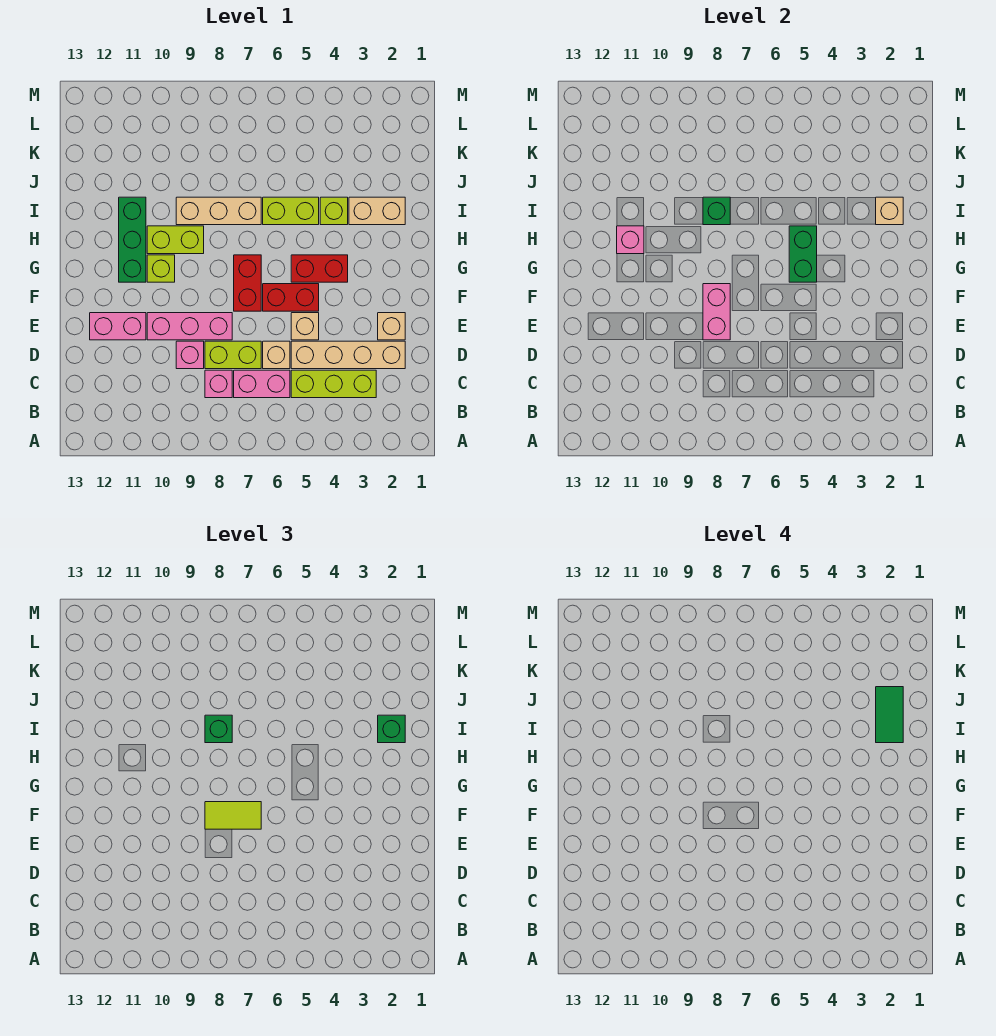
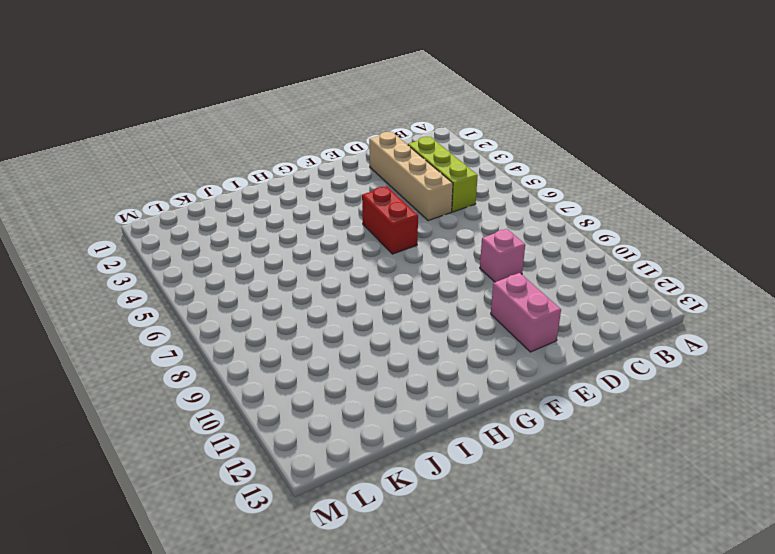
none -> pink 1x2 brick [234,370,290,398]
none -> pink 1x1 brick [205,370,232,398]
none -> tan 1x1 brick [263,341,290,369]
none -> lime 1x2 brick [205,341,261,369]

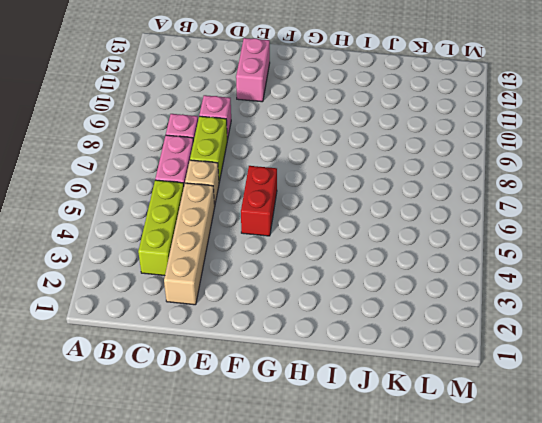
none -> tan 1x1 brick [378,313,405,340]
none -> tan 1x1 brick [291,313,319,340]
none -> pink 1x3 brick [147,313,232,340]
none -> red 1x2 brick [234,255,261,311]

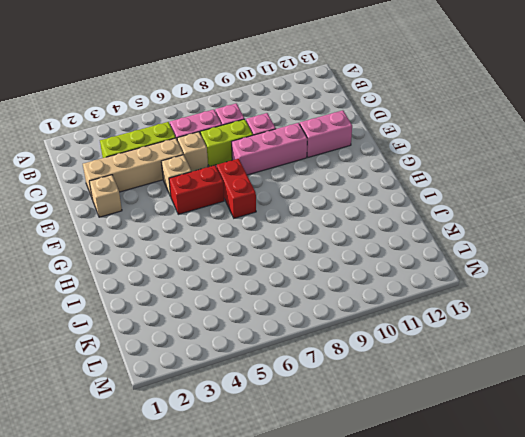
none -> red 1x2 brick [291,255,348,282]
none -> lime 1x1 brick [147,255,175,282]
none -> green 1x3 brick [119,197,146,282]
none -> lime 1x2 brick [147,226,204,254]

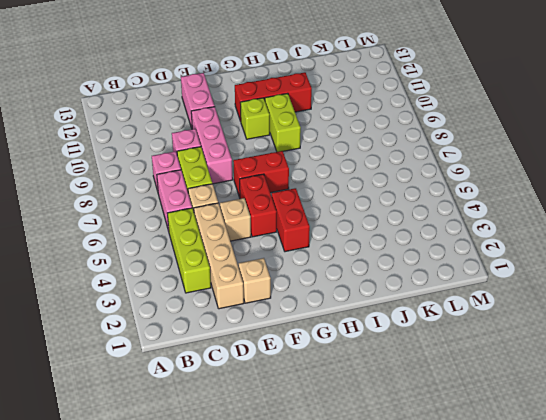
red 1x3 brick [235,72,312,121] -> green 1x3 brick [119,197,146,282]
none -> tan 1x2 brick [349,197,405,225]
none -> lime 1x1 brick [320,197,348,225]
none -> lime 1x2 brick [263,197,319,225]
none -> tan 1x3 brick [176,197,261,225]

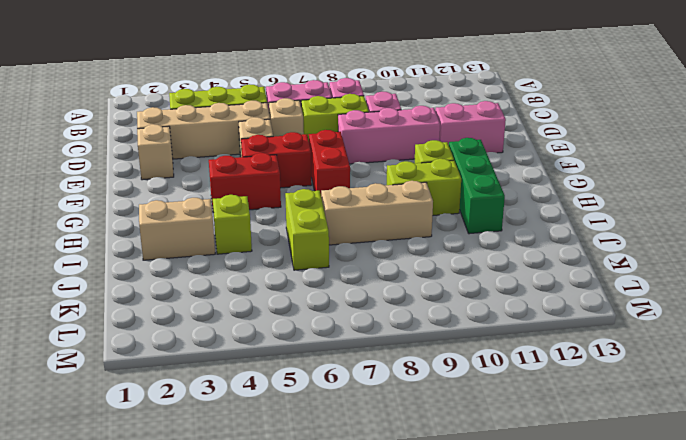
lime 1x2 brick [285,189,329,270] -> lime 1x2 brick turned to [263,197,319,225]
none -> pink 1x2 brick [703,284,730,340]
none -> green 1x2 brick [789,226,817,282]
none -> pink 1x1 brick [617,226,644,254]
none -> tan 1x1 brick [876,197,903,225]

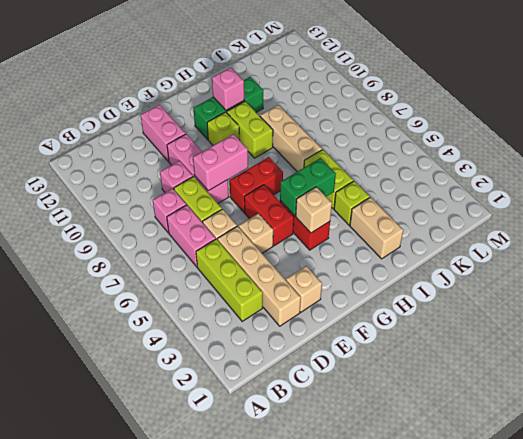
tan 1x1 brick [296,187,332,233] -> tan 1x1 brick moved to [876,197,903,225]
none -> green 1x1 brick [703,197,730,225]
none -> lime 1x2 tile [205,802,261,829]
none -> green 1x1 brick [378,715,405,743]
none -> green 1x1 brick [205,715,232,743]

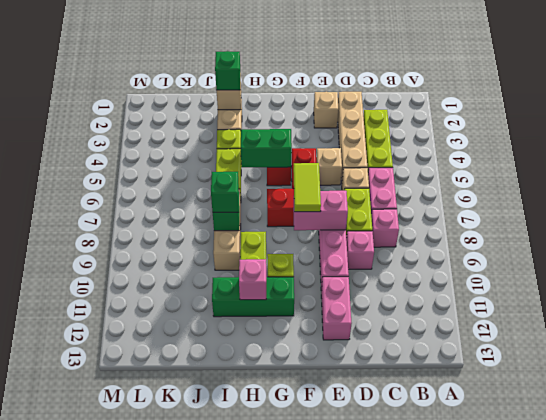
none -> green 1x2 tile [876,687,903,743]

